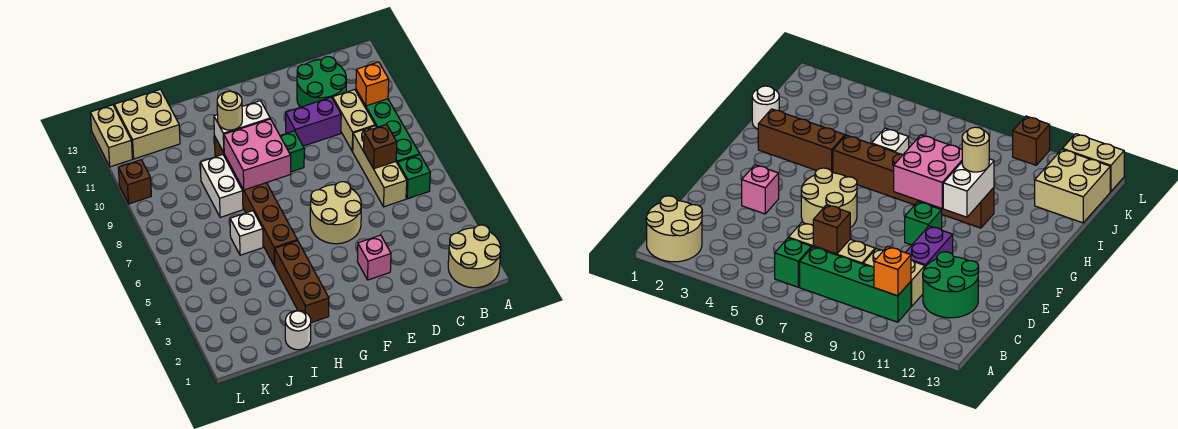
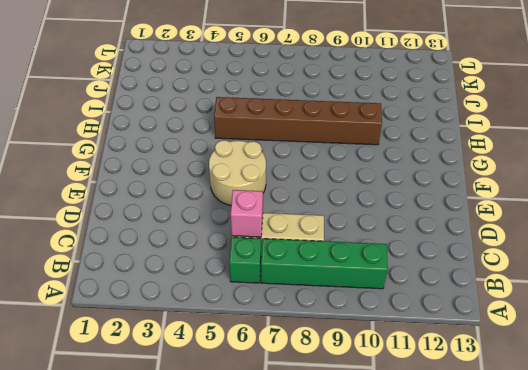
pink 1x1 brick [231,190,263,237] -> pink 1x1 brick moved to [357,235,391,280]
none -> tan 2x2 round brick [448,225,501,288]
none -> tan 1x2 brick [333,90,375,151]
none -> green 2x2 round brick [297,57,346,107]

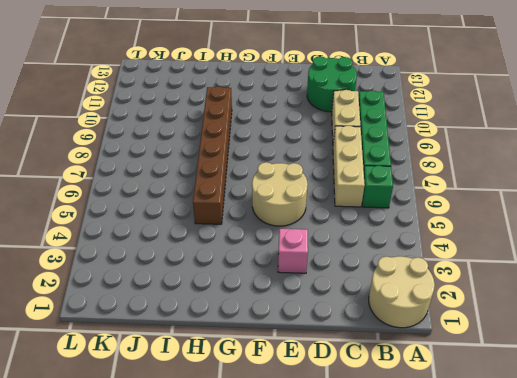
none -> purple 1x2 brick [286,97,341,146]
none -> green 1x1 brick [280,131,304,172]
none -> brown 1x3 brick [275,240,329,323]

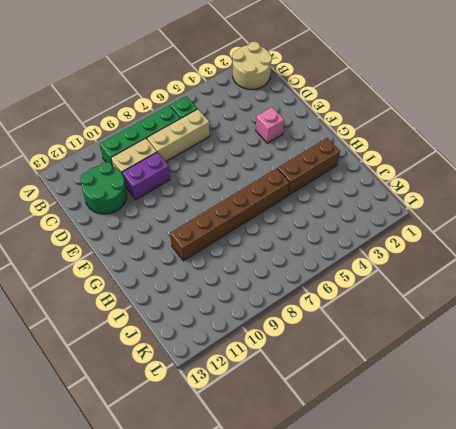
purple 1x2 brick [122,152,170,200] -> purple 1x2 brick turned to [286,97,341,146]
none -> tan 2x2 round brick [310,182,361,244]
none -> green 1x1 brick [280,131,304,172]
none -> white 1x1 round brick [285,310,311,350]

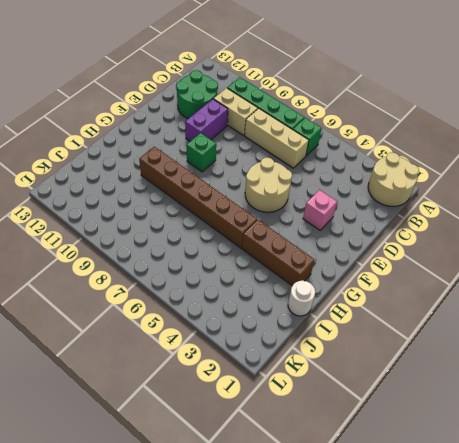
none -> white 1x1 brick [230,211,263,255]
none -> white 1x2 brick [200,155,243,217]
none -> tan 2x2 brick [114,89,180,159]

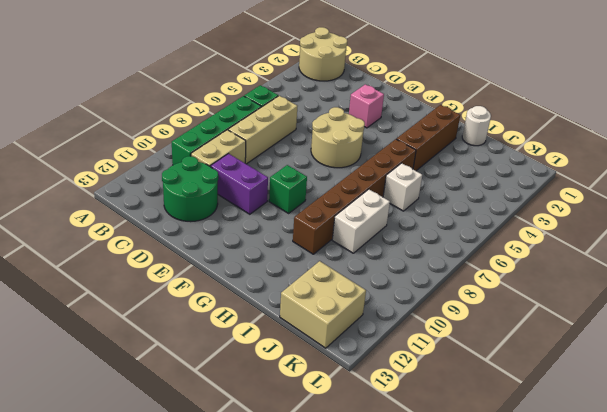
none -> brown 1x1 brick [118,160,151,204]
none -> tan 1x2 brick [90,105,132,167]
none -> orange 1x1 brick [356,62,389,106]

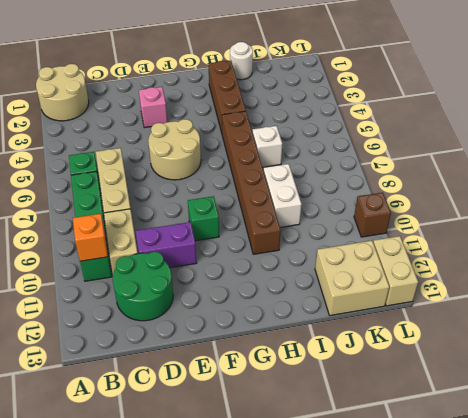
none -> brown 1x1 brick [364,124,397,169]
none -> pink 2x2 brick [224,119,291,190]
none -> white 1x2 brick [214,101,270,152]

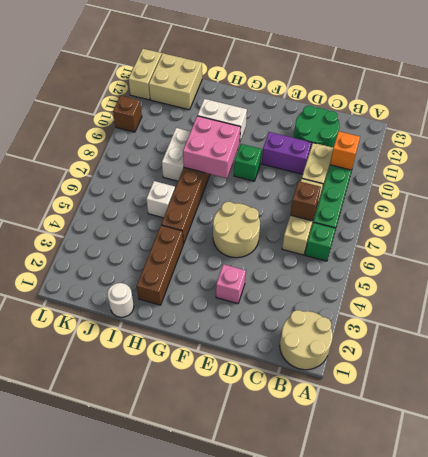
none -> tan 1x1 round brick [217,91,242,130]

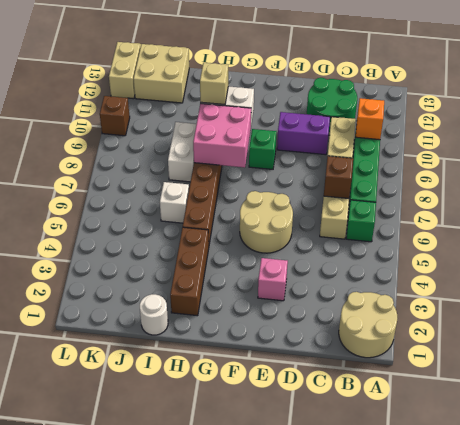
tan 1x1 brick [200,63,228,105] -> tan 1x1 round brick [217,91,242,130]

